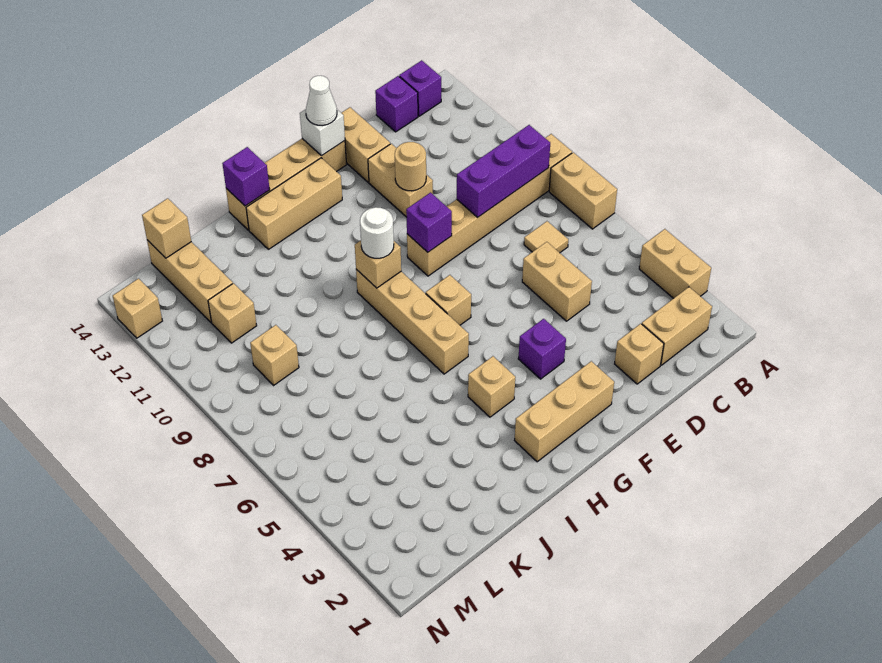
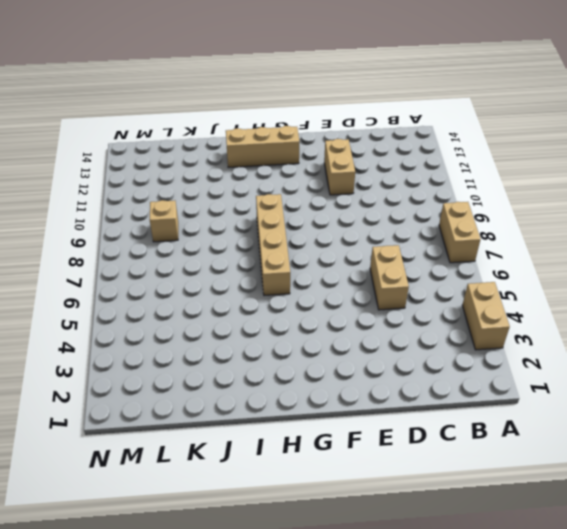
none -> tan 1x6 brick [407,134,572,276]
none -> tan 1x2 brick [642,287,712,365]
none -> purple 1x1 brick [399,60,441,116]
none -> tan 1x1 tile [524,221,568,253]

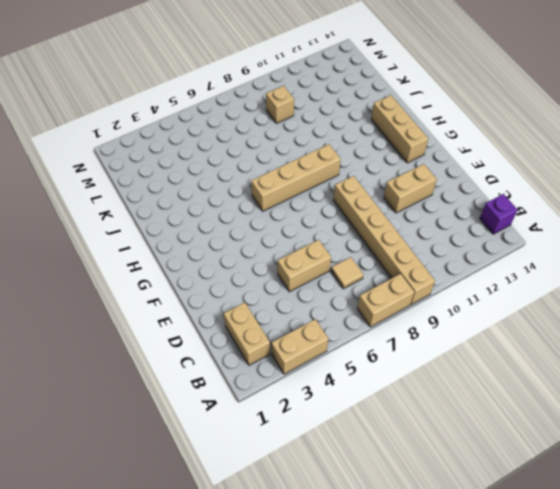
none -> purple 1x1 brick [375,76,418,132]
none -> tan 1x1 brick [615,324,664,384]
none -> tan 1x2 brick [342,107,390,182]
none -> tan 1x3 brick [515,361,614,462]

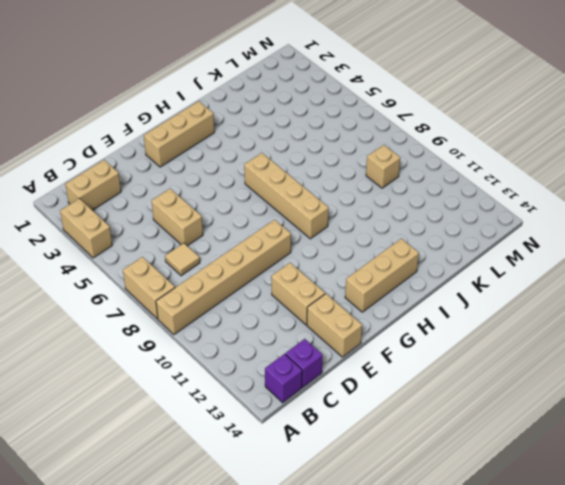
none -> tan 1x1 brick [615,324,664,384]
none -> purple 1x1 brick [518,319,566,379]
none -> tan 1x4 brick [226,139,346,230]
none -> tan 1x1 brick [426,275,471,325]

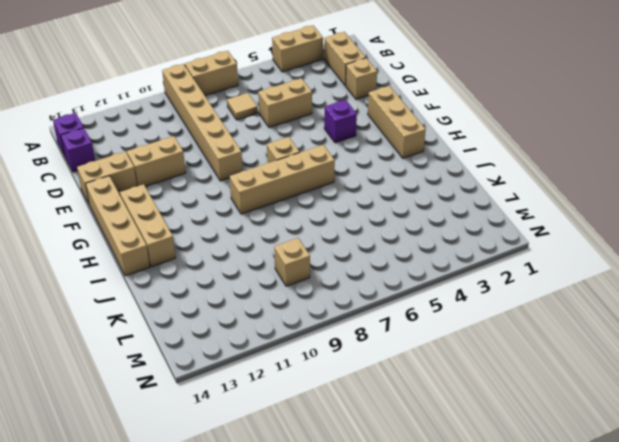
none -> tan 1x1 brick [468,356,515,417]
none -> tan 1x1 brick [208,283,257,343]
none -> tan 1x3 brick [147,240,233,322]
none -> tan 1x1 brick [113,279,162,338]

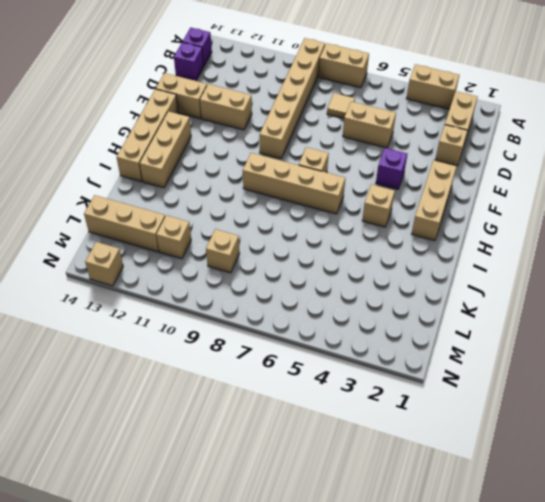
none -> purple 1x3 brick [457,125,550,217]
none -> tan 1x1 round brick [395,142,426,191]
none -> purple 1x1 brick [406,193,452,252]
none -> white 1x1 brick [300,109,345,156]

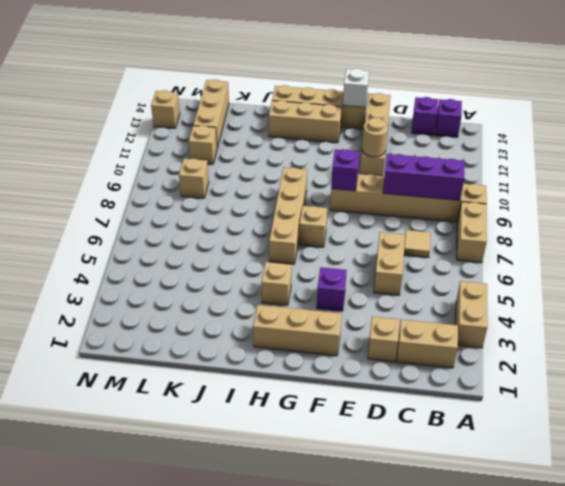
none -> tan 1x1 brick [355,240,401,288]
none -> purple 1x1 brick [222,147,270,206]
none -> tan 1x1 brick [142,198,191,258]
none -> white 1x1 cone [306,76,337,126]

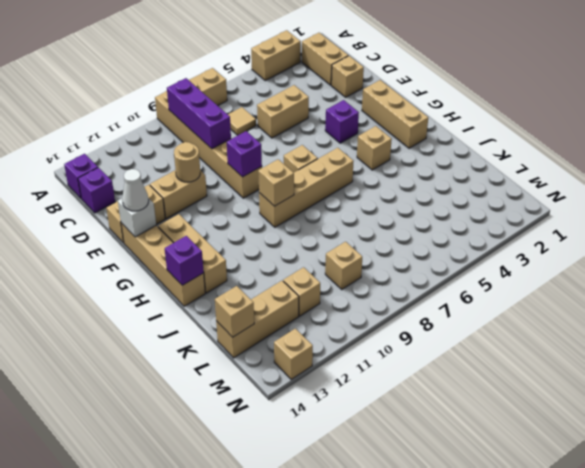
none -> white 1x1 round brick [360,207,394,258]

